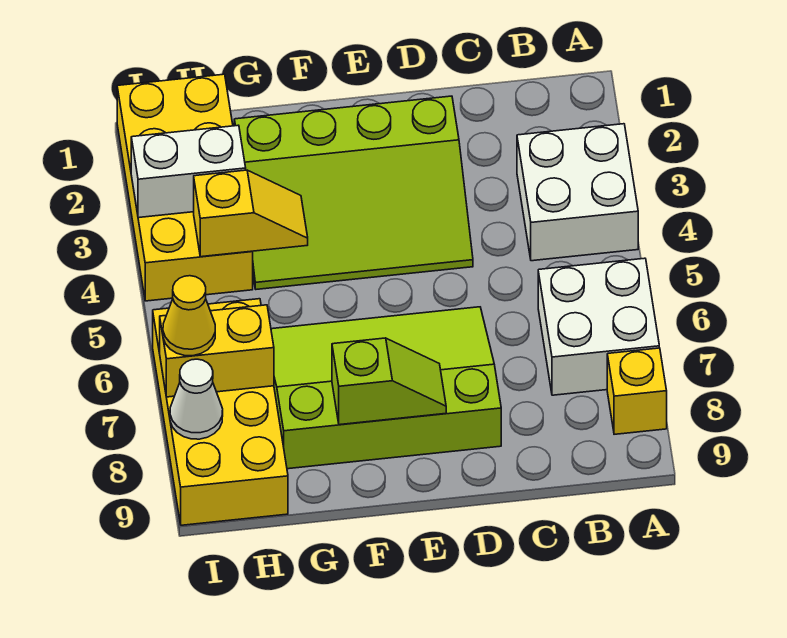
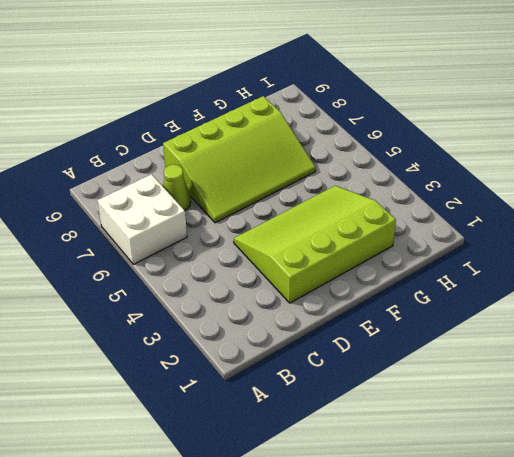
lime 1x1 cone [163,165,191,210] -> none
none -> white 2x2 brick [517,124,638,261]
none -> yellow 1x1 brick [607,348,667,434]
none -> yellow 2x4 brick [117,74,253,301]

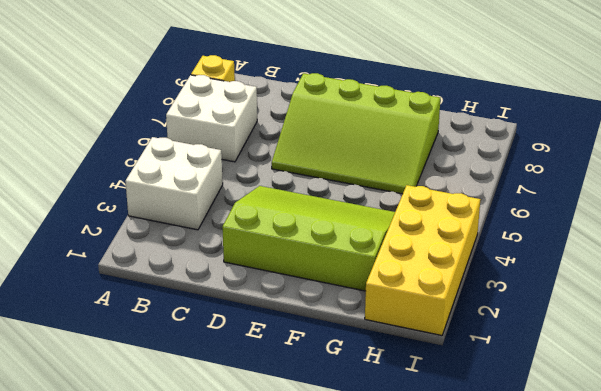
none -> yellow 2x4 brick [153,299,288,525]
none -> lime 1x2 slope [332,338,446,425]
none -> yellow 1x2 slope [194,170,308,257]

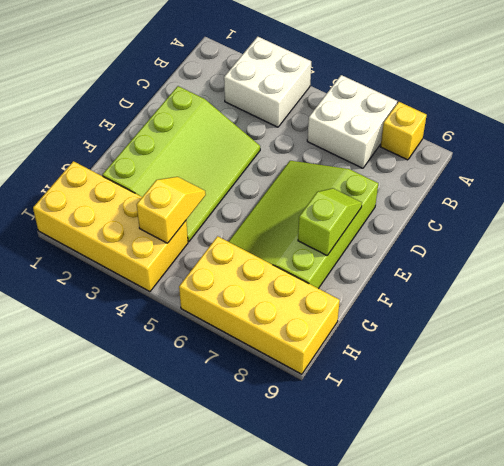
none -> white 1x2 brick [131,125,246,218]
none -> yellow 1x2 brick [160,305,274,397]
none -> white 1x1 cone [170,359,223,439]

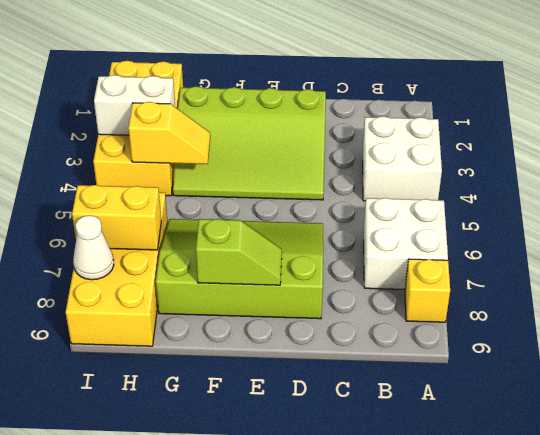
none -> yellow 1x1 cone [163,276,215,356]

